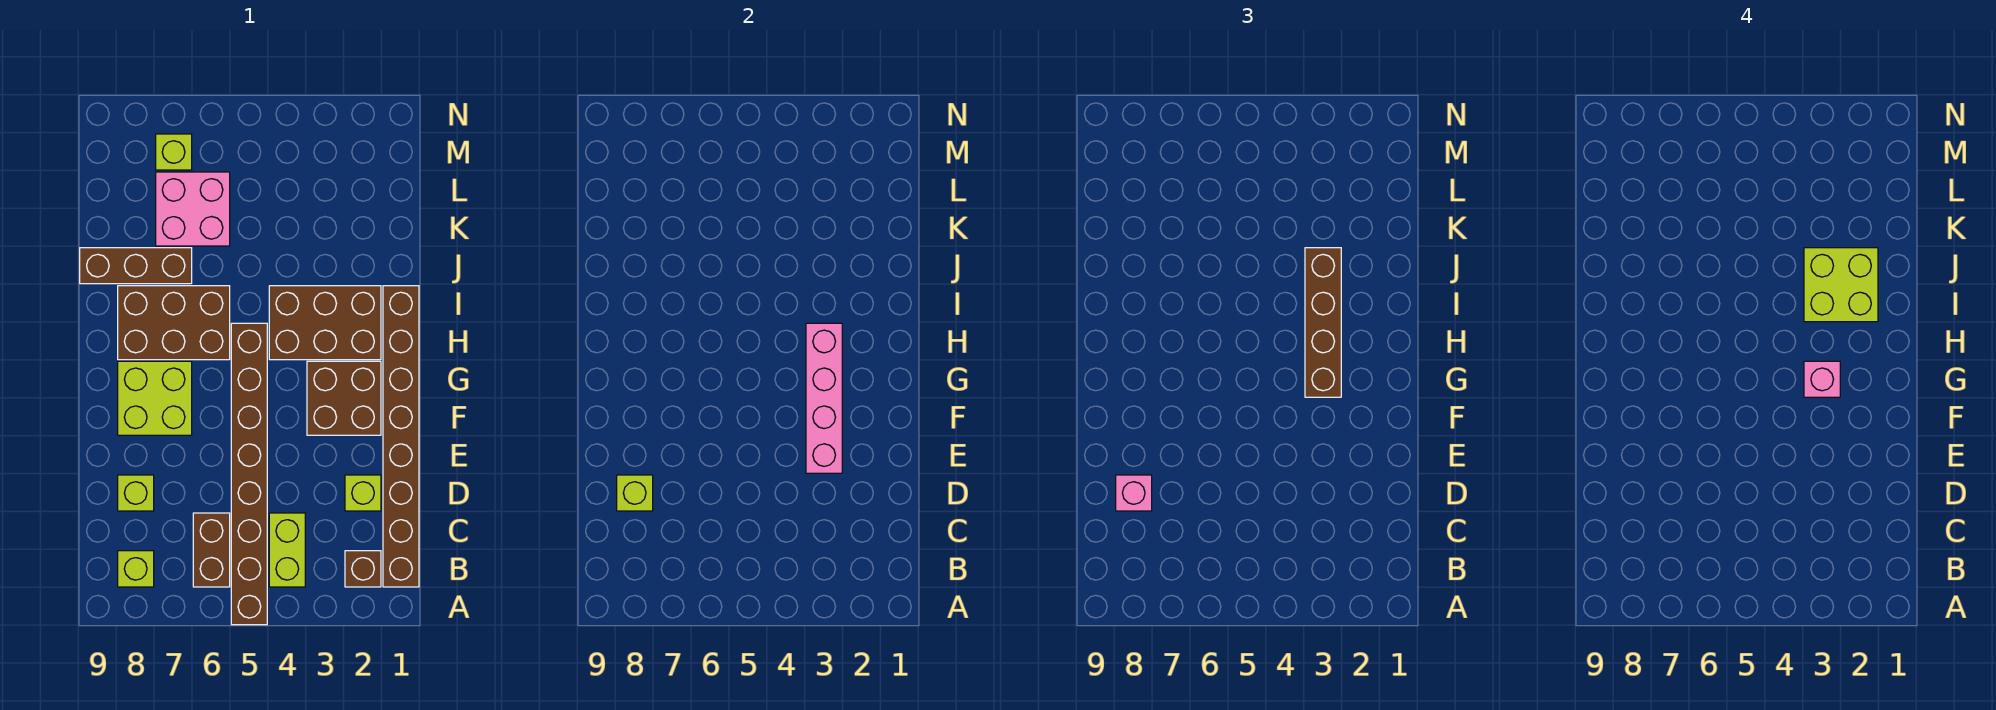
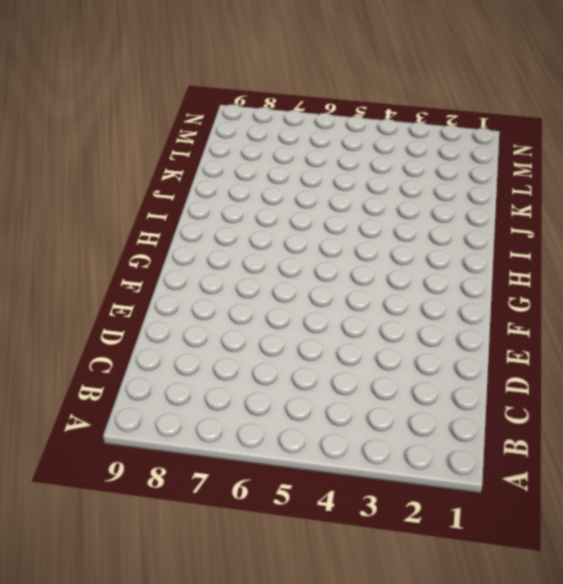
none -> brown 1x8 brick [231,323,267,625]
none -> brown 1x8 brick [383,286,419,587]
none -> brown 1x1 brick [345,551,381,587]

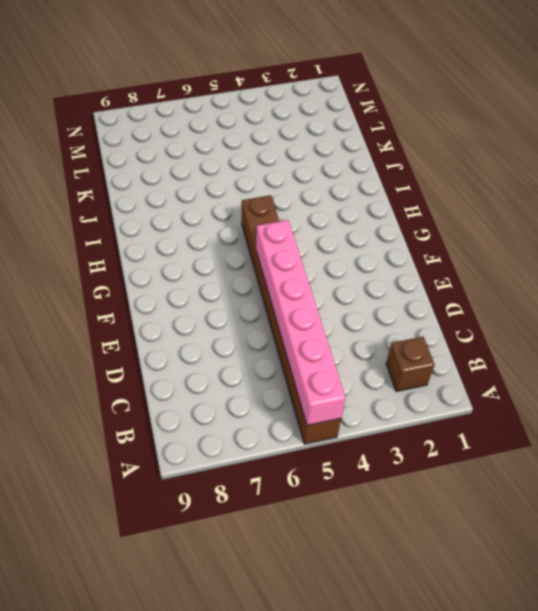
pink 1x6 brick [256,220,345,425] -> none
none -> brown 1x8 brick [383,286,419,587]
none -> lime 1x2 brick [269,513,305,587]
none -> brown 1x2 brick [193,513,230,587]

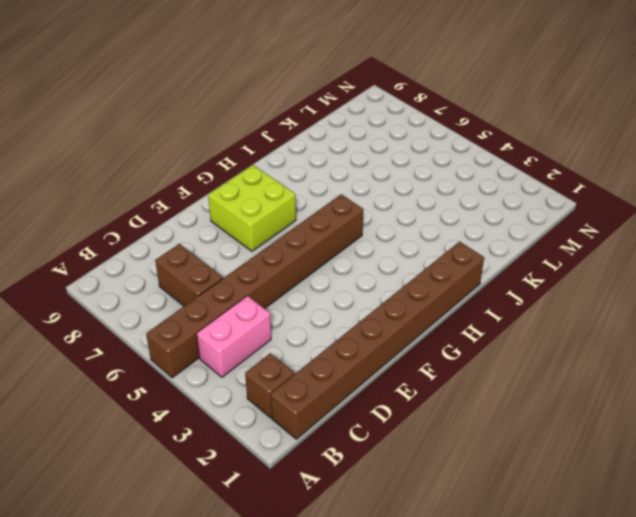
pink 1x2 brick [197,296,271,377] -> lime 1x2 brick [269,513,305,587]
brown 1x2 brick [155,244,223,306] -> brown 1x2 brick turned to [193,513,230,587]
none -> lime 1x1 brick [118,551,154,587]
none -> lime 1x1 brick [345,475,381,511]
none -> lime 1x1 brick [118,475,154,511]

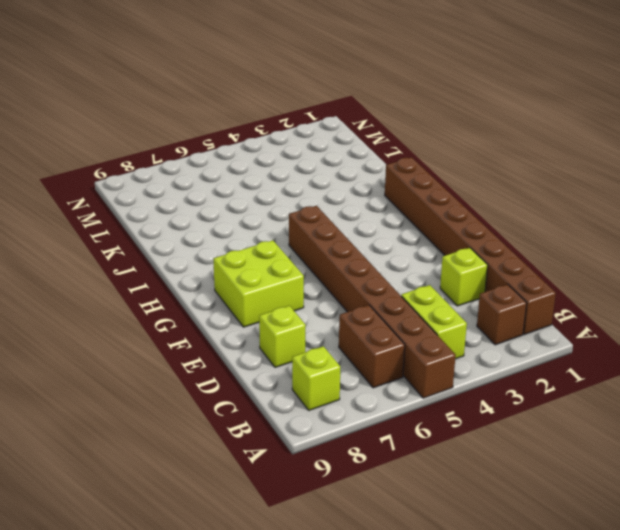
none -> brown 2x2 brick [307,361,381,435]
none -> brown 2x3 brick [269,286,381,360]
none -> brown 2x3 brick [118,286,230,360]

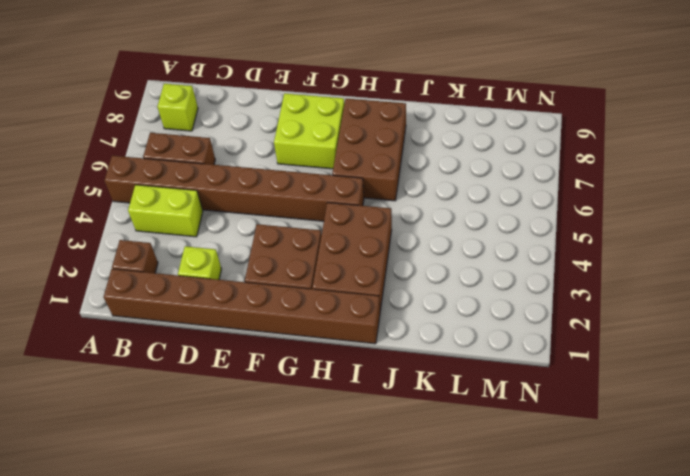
none -> lime 1x1 brick [118,475,154,511]
none -> brown 1x3 brick [80,248,192,284]
none -> pink 2x2 brick [156,172,230,246]

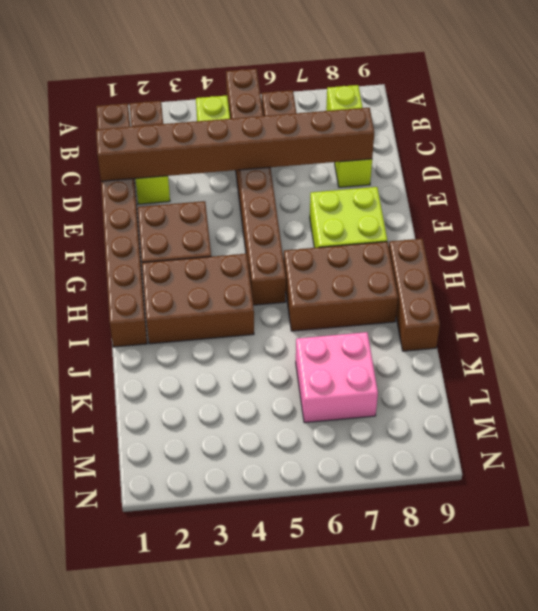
brown 1x8 brick [96,108,374,181] -> lime 1x1 brick [617,475,653,511]
brown 1x3 brick [389,239,440,351] -> brown 1x3 brick turned to [80,248,192,284]
none -> lime 1x1 brick [156,134,192,170]
none -> pink 1x4 brick [806,323,842,473]
none -> pink 1x1 brick [1116,475,1152,511]

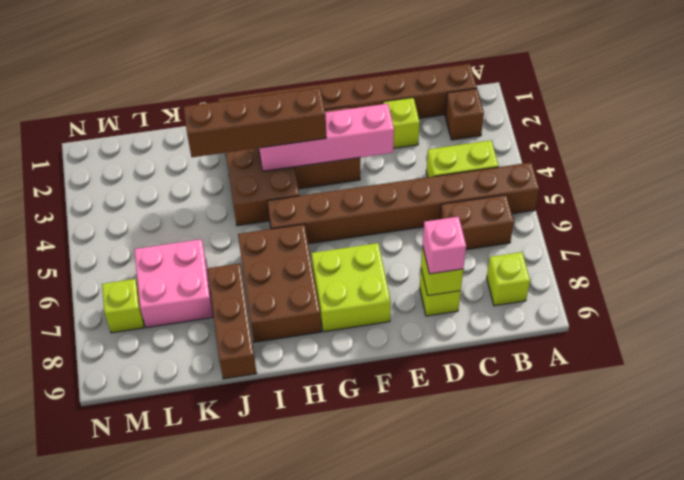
none -> pink 1x1 brick [1804,361,1840,397]
none -> lime 2x2 brick [1804,248,1878,322]

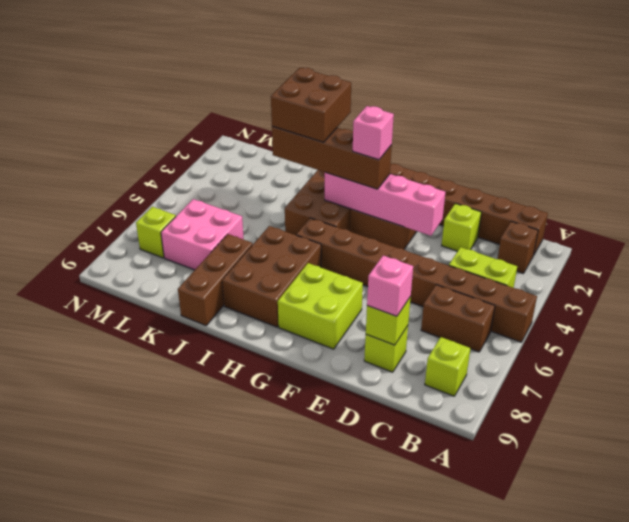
brown 2x2 brick [271,68,351,142] -> lime 2x2 brick [1804,248,1878,322]

